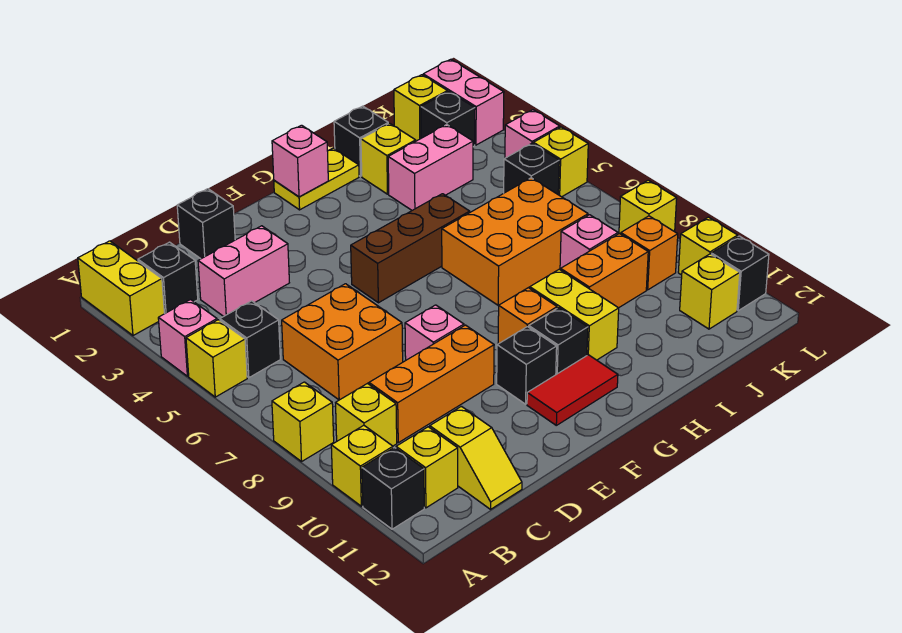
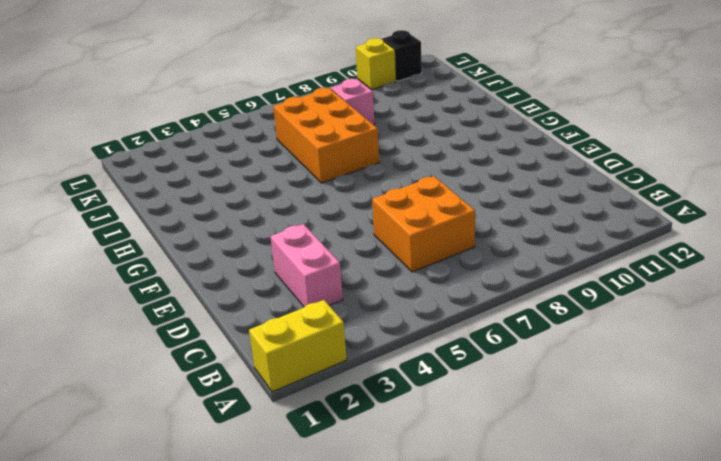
none -> pink 1x1 brick [158,300,217,376]
none -> yellow 1x1 brick [186,320,247,397]
none -> yellow 1x1 brick [272,382,334,462]
none -> yellow 1x1 brick [331,425,393,506]

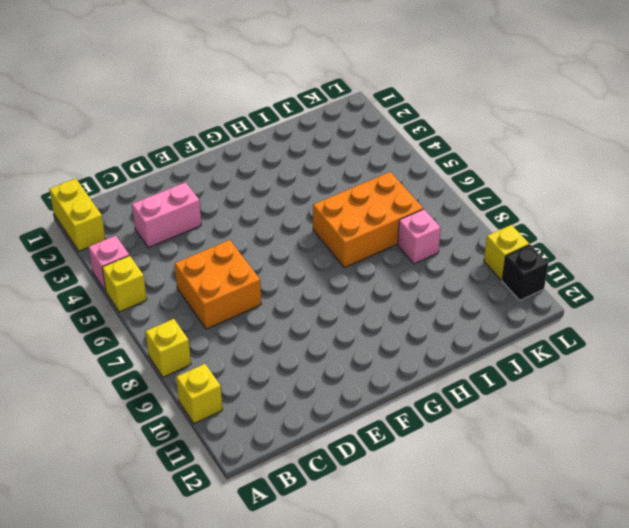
none -> black 1x1 brick [362,448,424,529]
none -> black 1x1 brick [138,242,198,313]
none -> black 1x1 brick [220,301,280,378]
none -> yellow 1x1 brick [336,383,397,446]

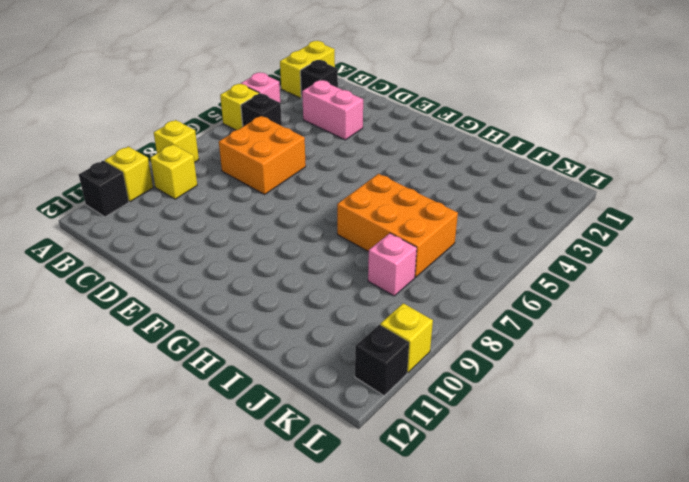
none -> yellow 1x1 brick [396,427,458,508]
none -> orange 1x3 brick [369,325,494,443]
none -> yellow 1x2 slope [430,406,522,509]
none -> black 1x1 brick [177,189,235,259]

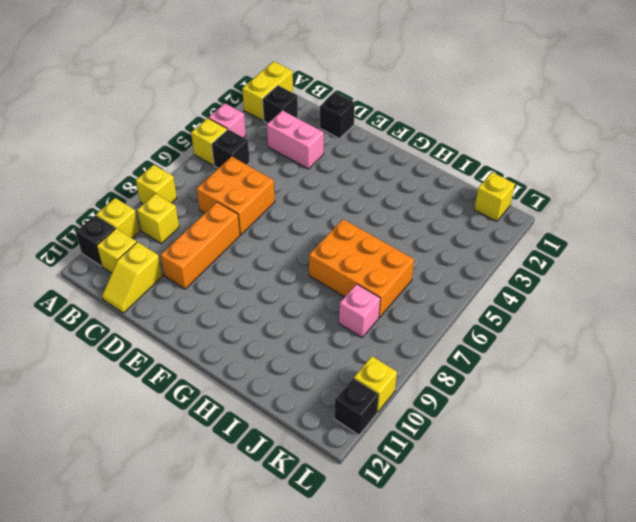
orange 1x3 brick [160,202,240,289] -> orange 1x3 brick turned to [369,325,494,443]
none -> pink 1x1 brick [405,305,464,360]
none -> brown 1x3 brick [351,194,470,303]
none -> black 1x1 brick [497,327,557,404]
none -> red 1x2 tile [527,355,618,425]

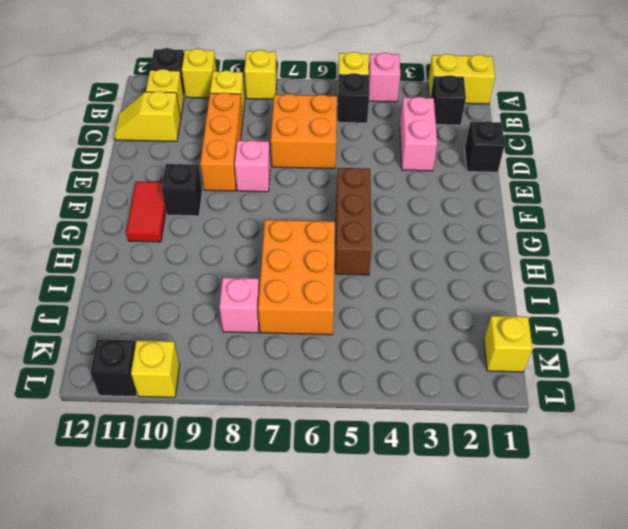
none -> yellow 1x2 plate [274,148,359,210]
none -> orange 1x1 brick [498,288,557,344]
none -> black 1x1 brick [529,308,588,374]
none -> yellow 1x2 brick [530,269,619,360]

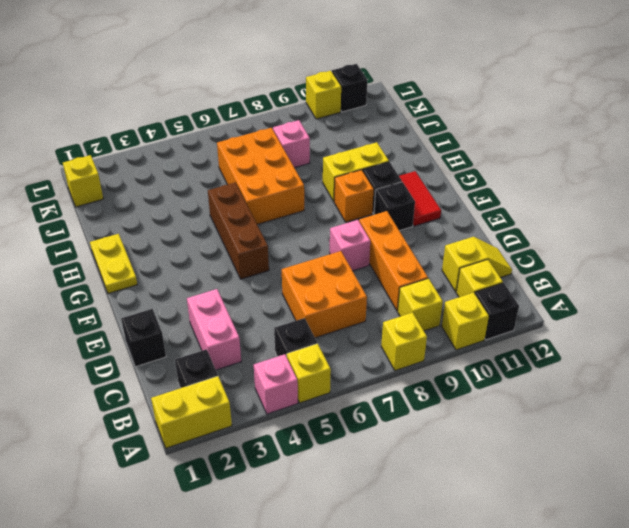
none -> black 1x1 brick [334,106,388,176]
none -> yellow 1x1 brick [361,123,416,194]
none -> pink 1x2 brick [388,125,473,210]
none -> orange 1x2 brick [561,234,648,308]

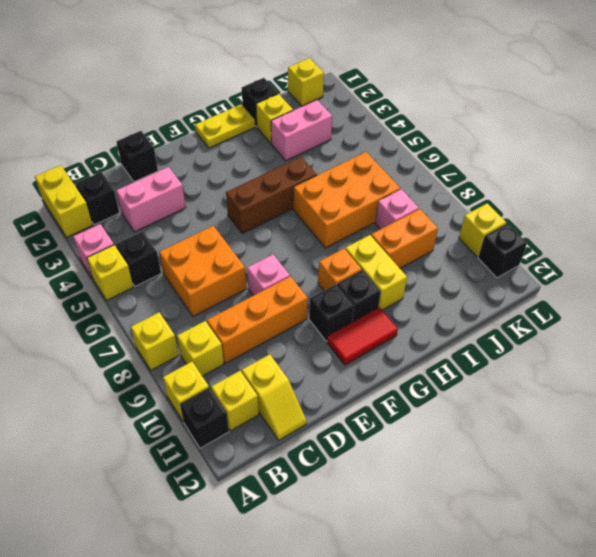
none -> black 1x1 brick [421,92,475,147]
none -> black 1x1 brick [504,143,559,194]
none -> orange 1x1 brick [621,216,678,290]
none -> yellow 1x1 brick [680,254,740,329]

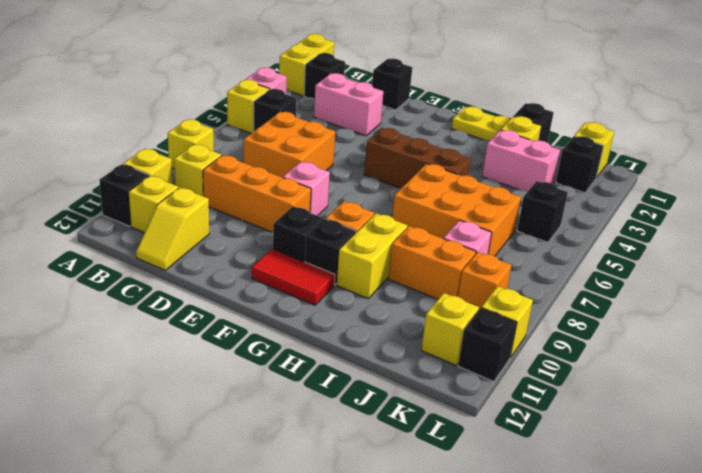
none -> pink 1x2 brick [423,59,504,145]
none -> pink 1x1 brick [505,110,560,158]
none -> yellow 1x1 brick [533,127,588,197]
none -> yellow 1x1 brick [619,180,677,234]

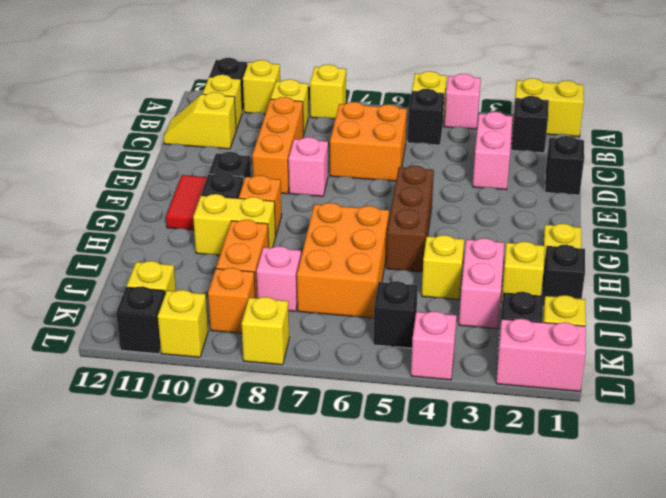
yellow 1x1 brick [422,235,464,300] -> yellow 1x1 brick moved to [533,127,588,197]
none -> pink 1x1 brick [272,125,328,197]

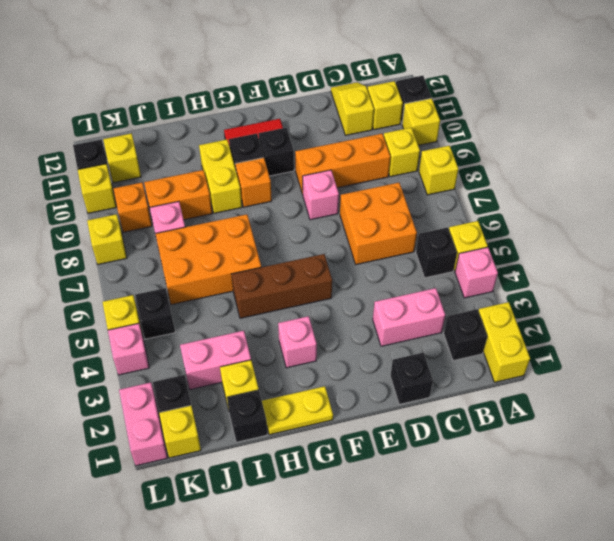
pink 1x1 brick [278,316,317,368] -> pink 1x1 brick moved to [272,125,328,197]

